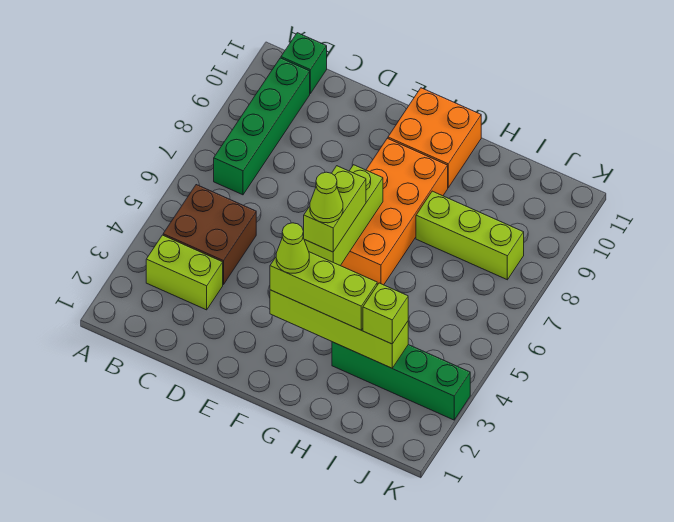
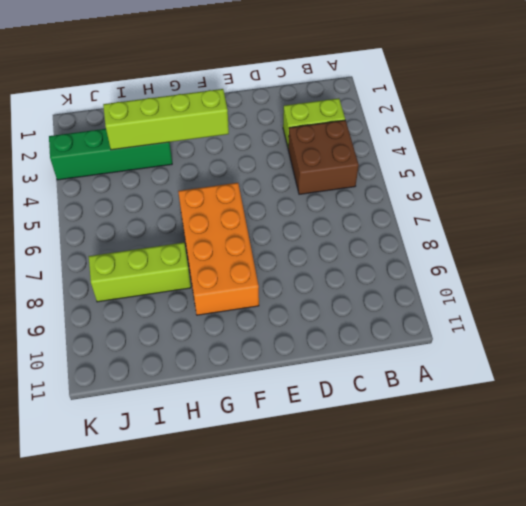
none -> green 1x4 brick [214,58,310,195]
none -> green 1x1 brick [281,33,327,93]
none -> orange 2x2 brick [388,88,481,188]

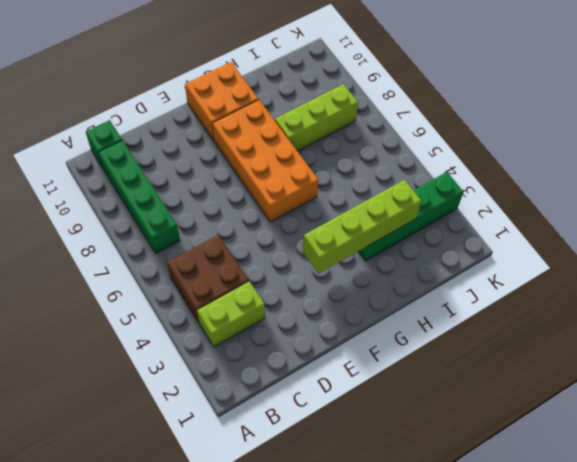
none -> lime 1x3 brick [304,165,383,266]
none -> lime 1x3 brick [270,252,377,330]
none -> lime 1x2 brick [303,166,366,252]

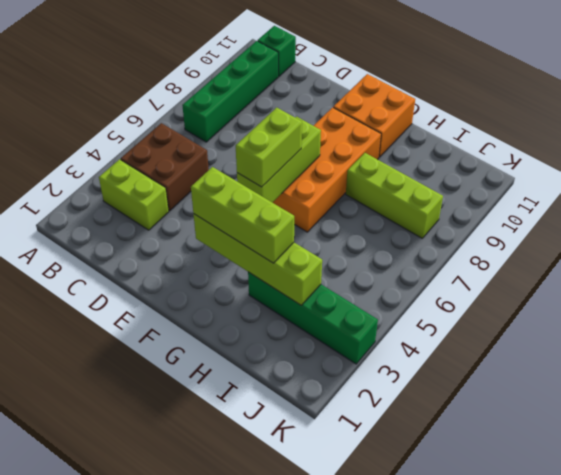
none -> lime 1x1 brick [363,283,408,344]
none -> lime 1x1 cone [276,223,309,273]
none -> lime 1x1 cone [310,172,343,223]

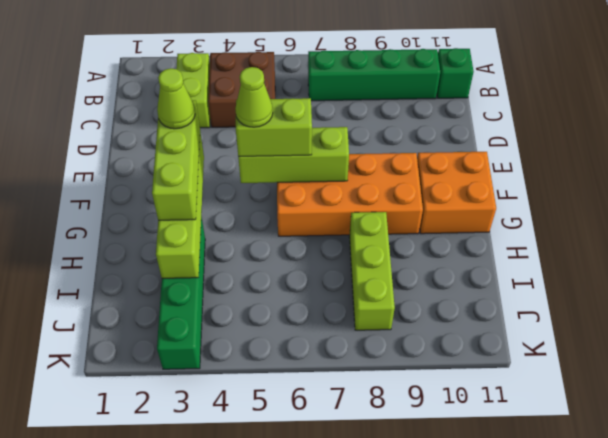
none -> lime 1x1 brick [363,283,408,344]

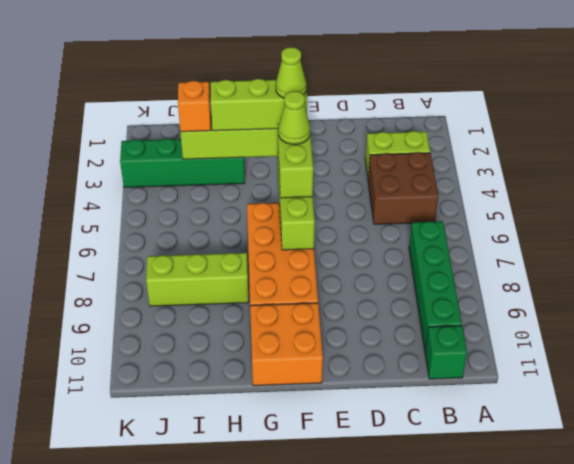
orange 1x1 brick [178,81,211,132] -> lime 1x1 brick [363,283,408,344]

